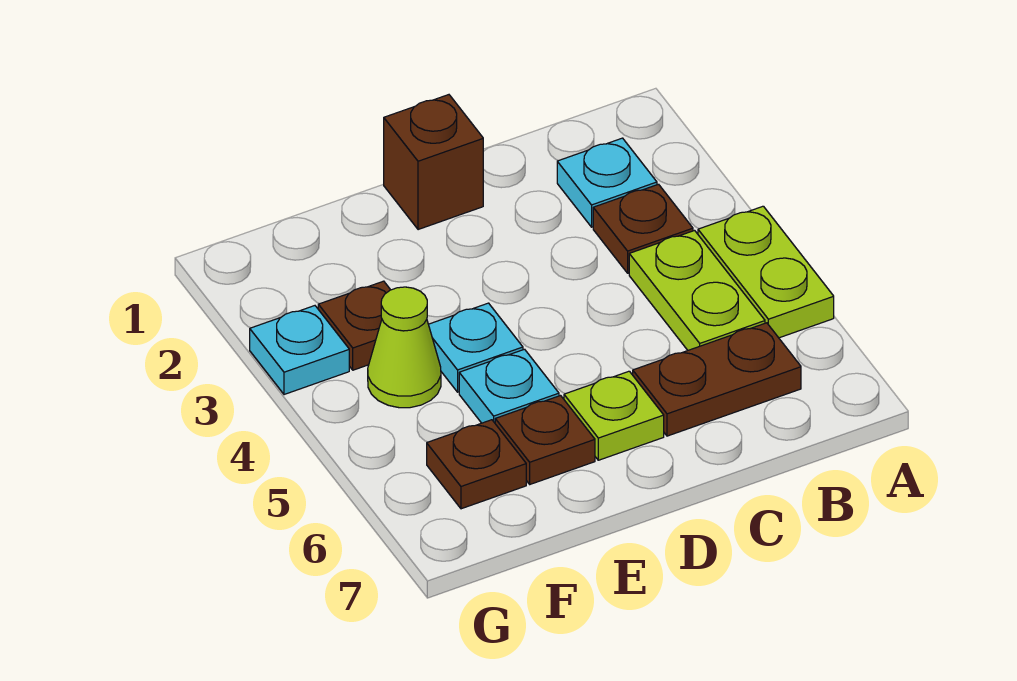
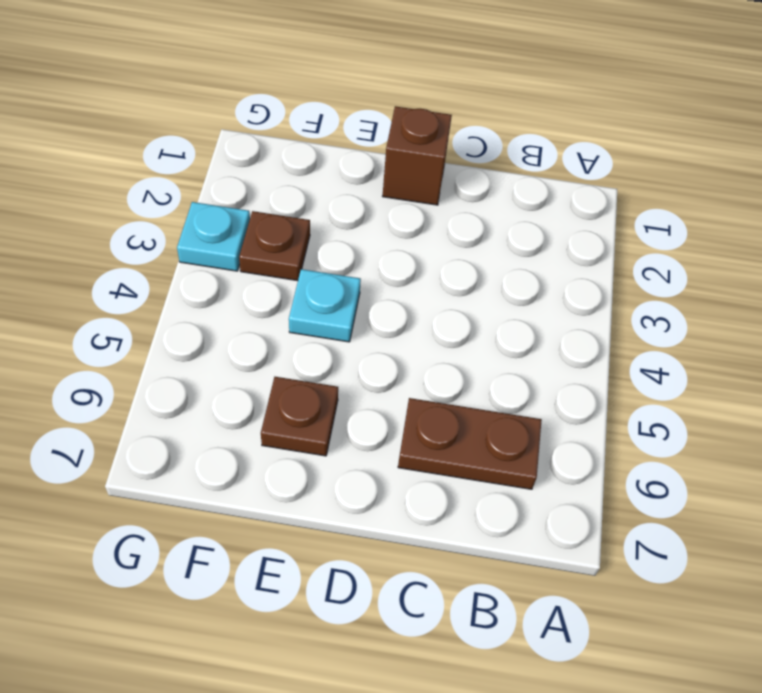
none -> lime 1x2 plate [698,206,834,338]
none -> cyan 1x1 plate [557,138,657,227]
none -> brown 1x1 plate [593,184,693,273]

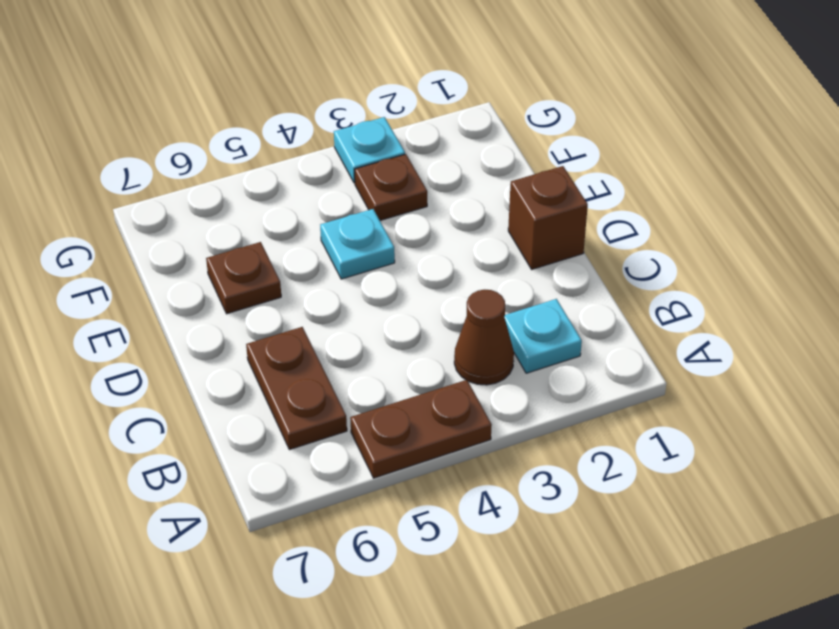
brown 1x2 plate [350,380,492,478] -> lime 1x2 plate [698,206,834,338]
brown 1x1 cone [454,290,514,385] -> brown 1x1 plate [593,184,693,273]
none -> lime 1x2 plate [629,231,765,350]
none -> lime 1x1 plate [564,371,664,460]
none -> cyan 1x1 plate [459,349,559,423]

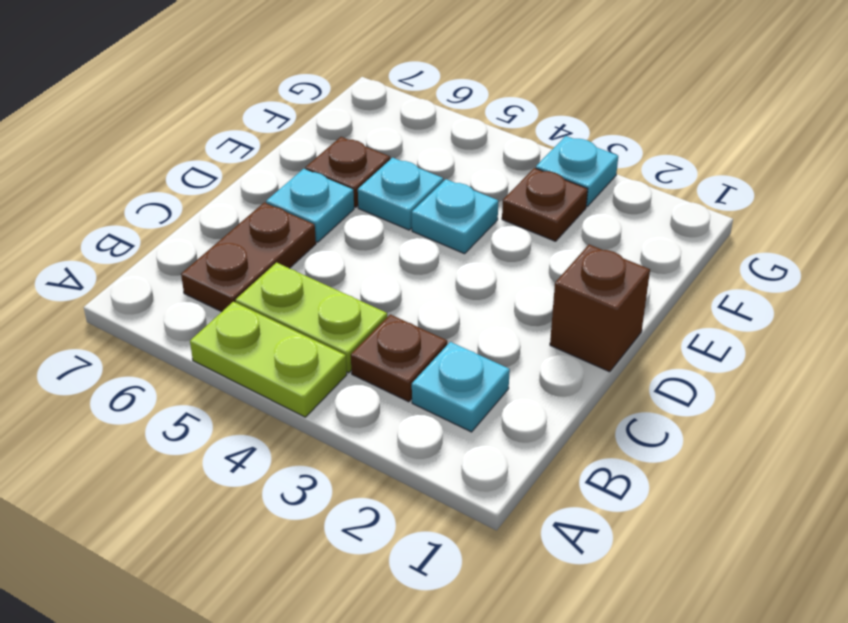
cyan 1x1 plate [266,169,354,242] -> lime 1x1 plate [564,371,664,460]
none -> lime 1x1 cone [368,287,441,408]
none -> brown 1x1 plate [427,420,526,509]

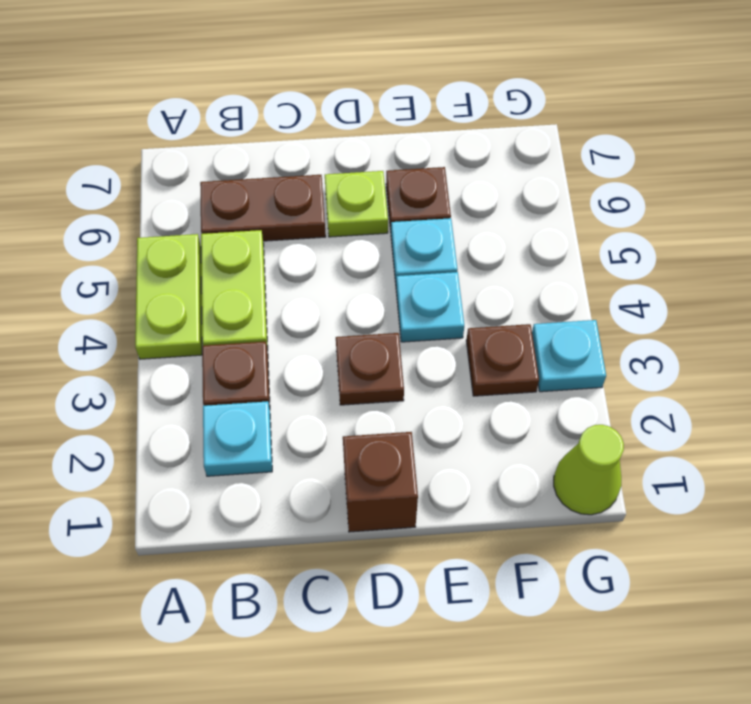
brown 1x1 plate [336,333,404,405] -> brown 1x1 plate moved to [427,420,526,509]
lime 1x1 cone [554,425,624,515] -> lime 1x1 cone moved to [368,287,441,408]

